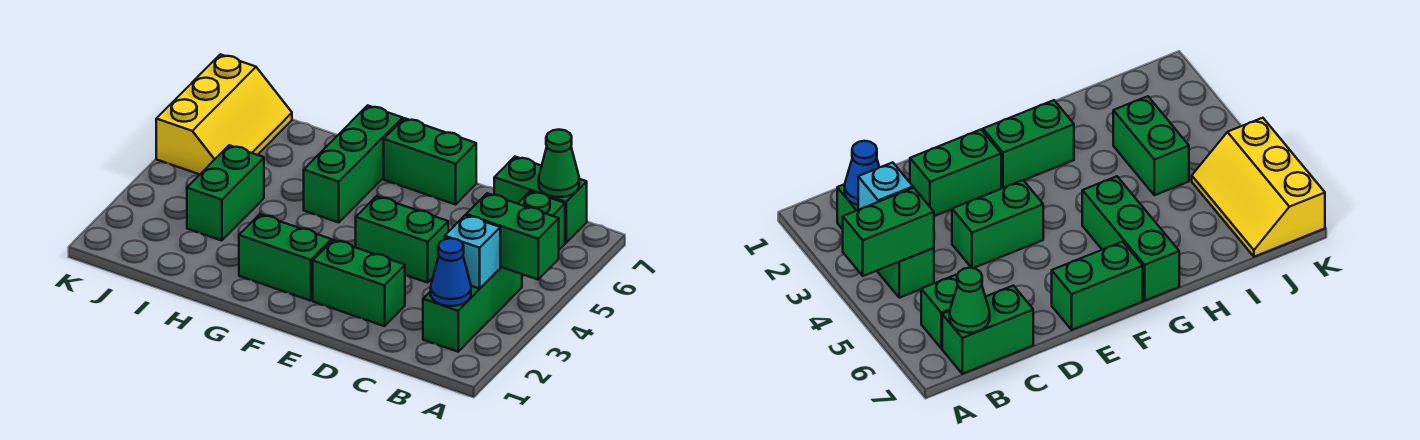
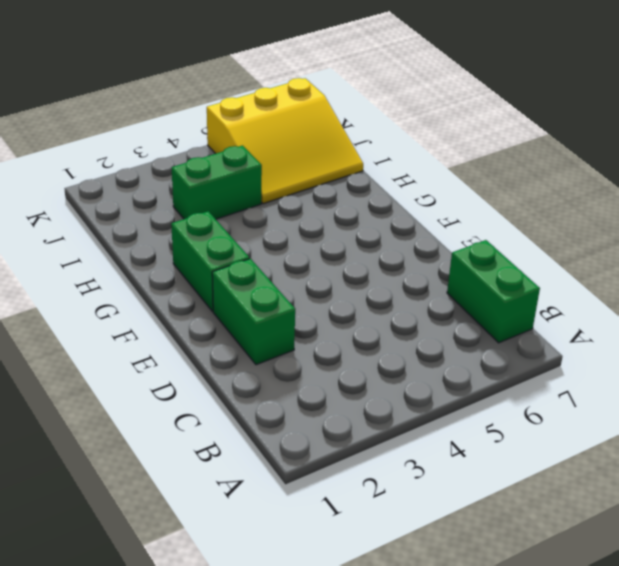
yellow 3x3 slope [207,78,363,204] -> yellow 2x3 slope [156,54,292,174]
none -> green 1x3 brick [423,267,522,352]
none -> green 1x1 brick [518,191,565,250]
none -> green 1x2 brick [356,196,448,283]

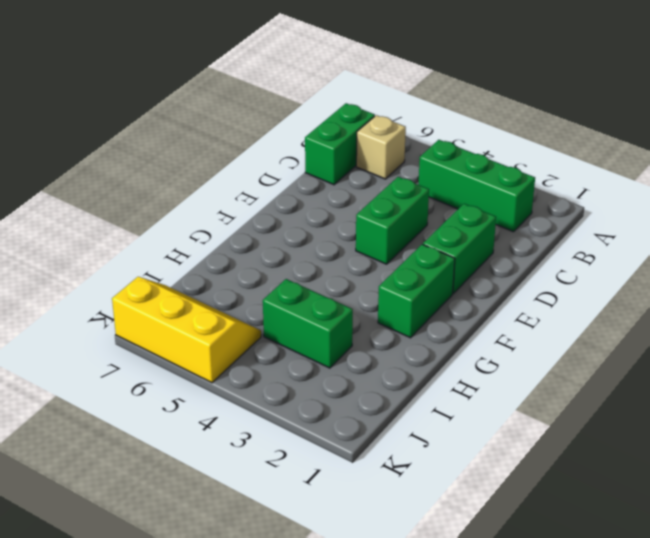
tan 1x1 brick [356,115,406,179] -> green 1x1 brick [518,191,565,250]
none -> green 1x2 brick [384,118,476,205]
none -> green 1x3 brick [304,105,403,222]
none -> green 1x2 brick [466,193,559,280]

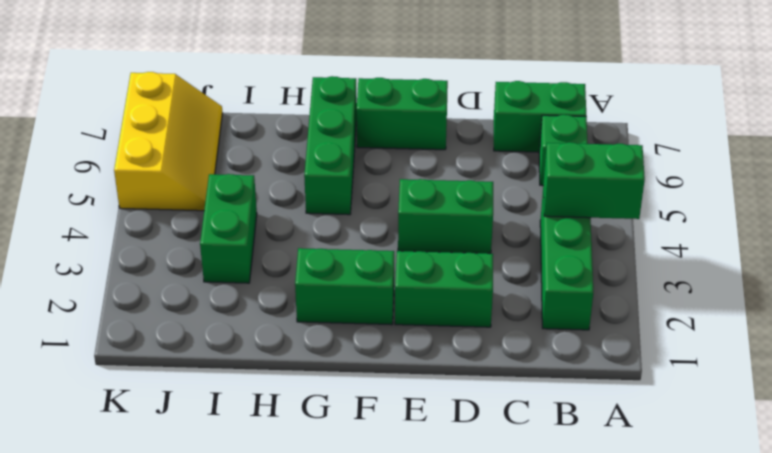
none -> blue 1x1 cone [431,238,471,306]
none -> cyan 1x1 brick [445,215,500,289]
none -> green 1x1 cone [539,130,579,197]

